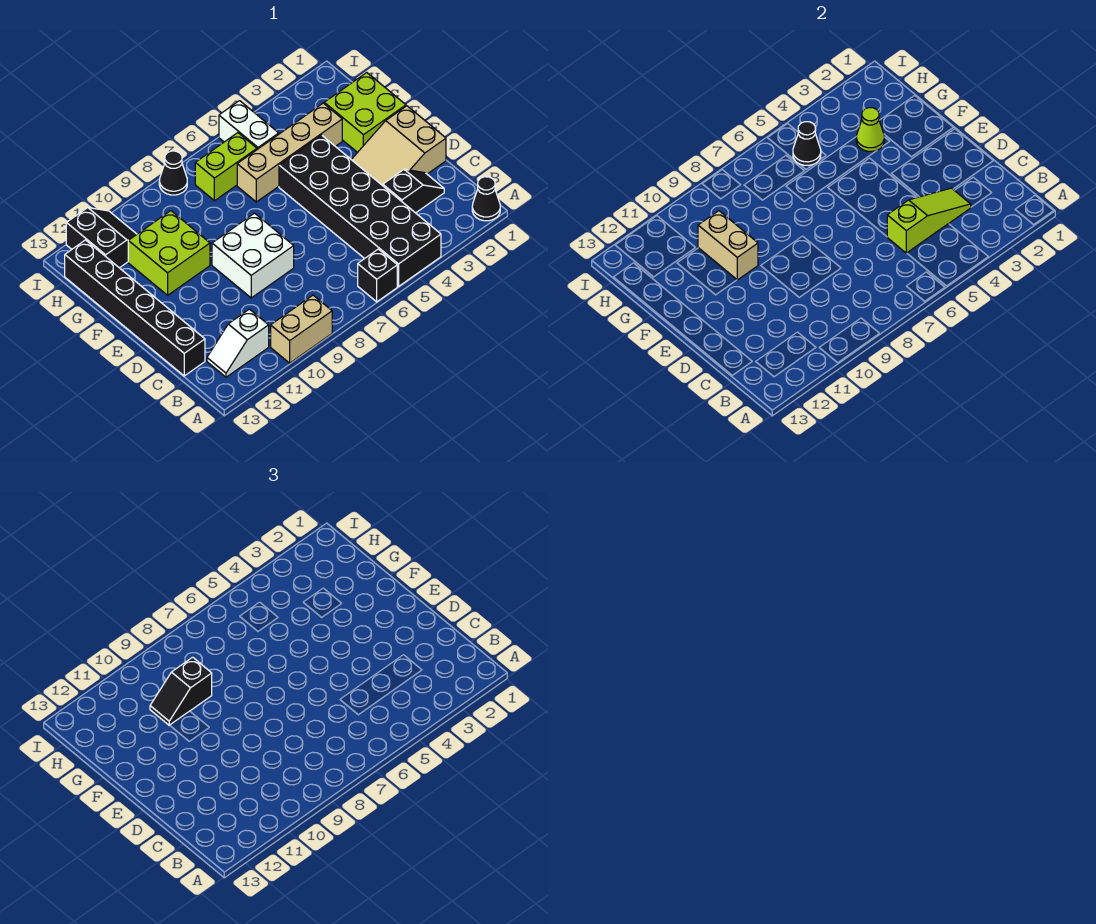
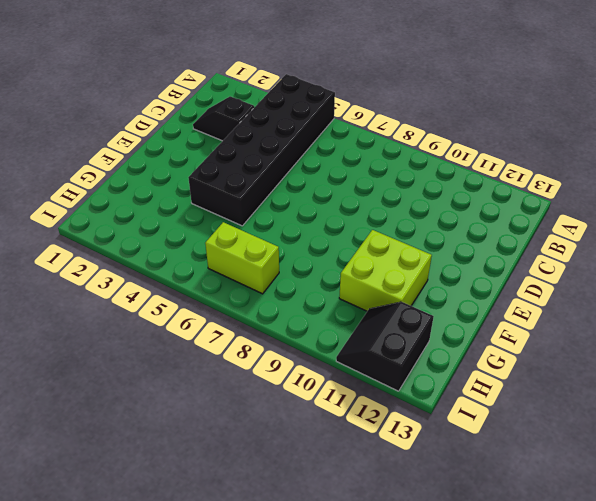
none -> black 1x1 cone [472,177,500,221]
none -> black 1x1 brick [358,249,397,302]
none -> tan 1x2 brick [271,295,332,363]

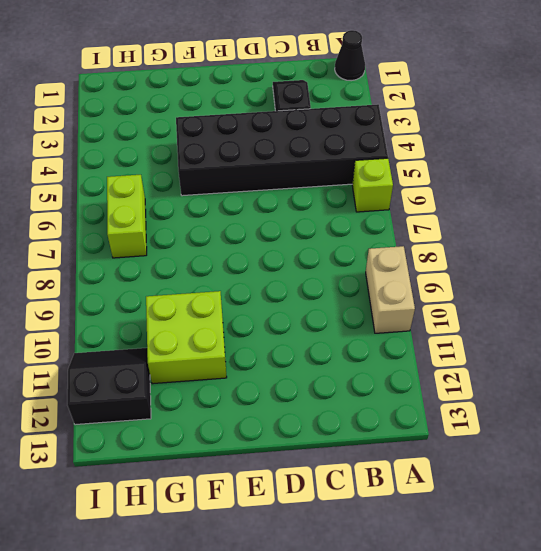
lime 1x1 brick [352,158,393,212] -> black 1x1 brick [358,249,397,302]
none -> white 1x2 slope [207,309,269,377]
none -> black 1x6 brick [65,240,205,376]
none -> tan 2x3 slope [351,106,446,186]

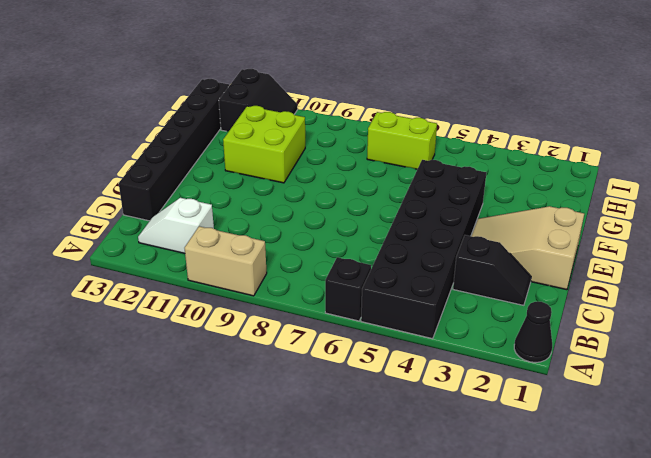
none -> white 2x2 brick [212,213,294,298]
none -> lime 2x2 brick [324,73,406,153]
none -> tan 1x4 brick [237,103,342,202]

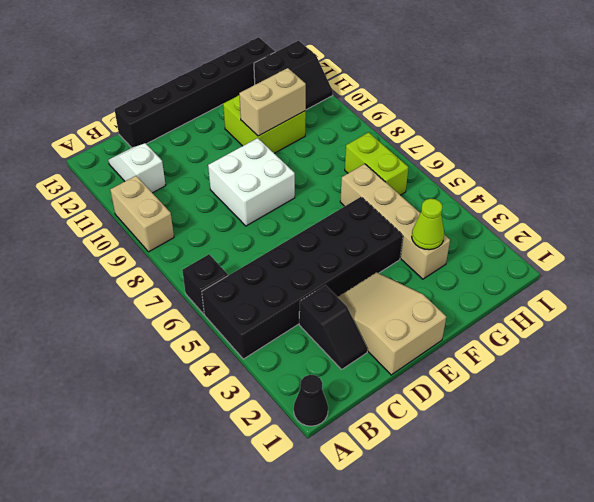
none -> lime 2x2 brick [324,73,406,153]
none -> white 1x2 brick [219,101,279,149]
none -> black 1x1 cone [159,151,187,195]

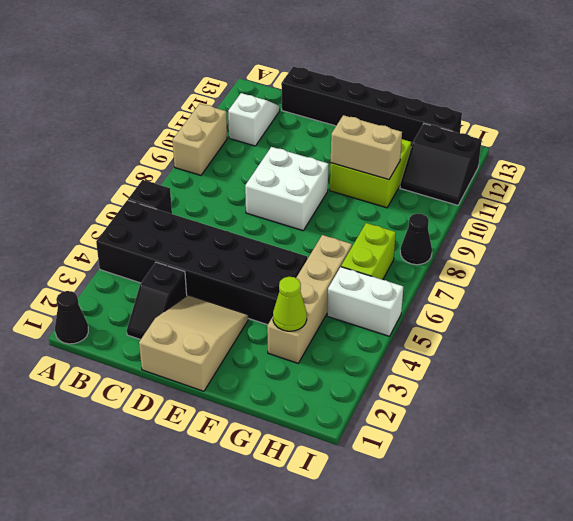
none -> lime 2x2 brick [324,73,406,153]
none -> lime 1x3 slope [887,188,971,253]
none -> black 1x1 cone [793,122,821,165]

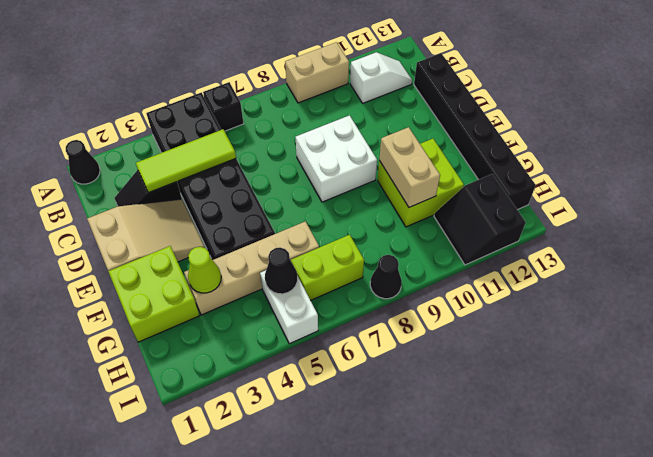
lime 1x3 tile [136,129,236,193] -> lime 1x3 slope [887,188,971,253]
none -> black 1x2 slope [150,657,212,725]

